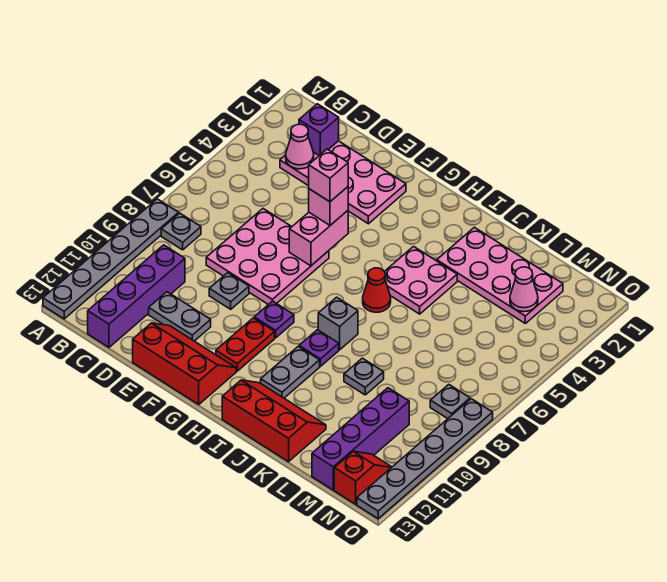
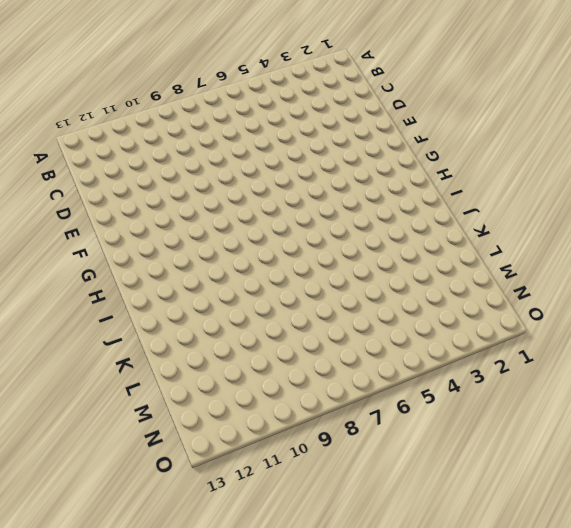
none -> grey 1x6 plate [43,199,179,319]
none -> grey 1x1 plate [161,213,201,250]
none -> pink 2x4 plate [280,141,406,224]

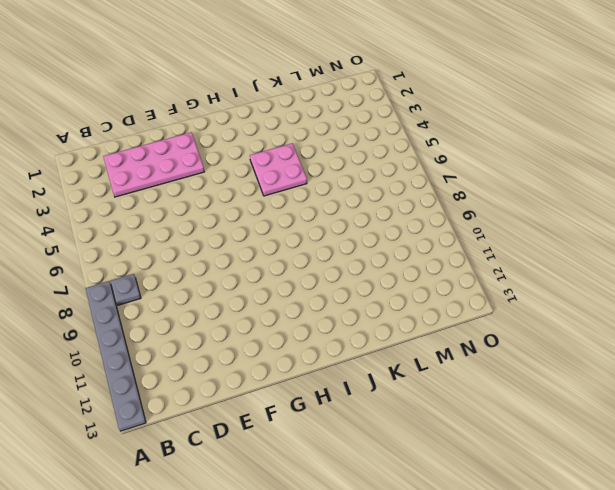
none -> purple 1x4 brick [88,245,185,347]
none -> pink 3x3 plate [206,209,329,305]
none -> grey 1x2 plate [149,292,211,341]

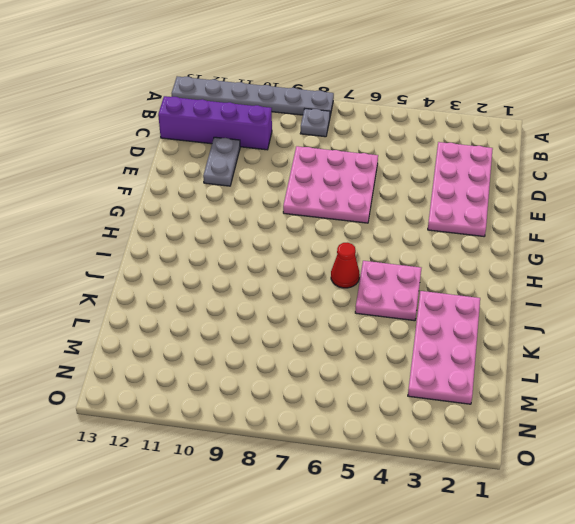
none -> grey 1x1 plate [209,273,249,309]
none -> red 2x3 slope [133,323,236,404]
none -> purple 1x1 plate [254,301,294,338]

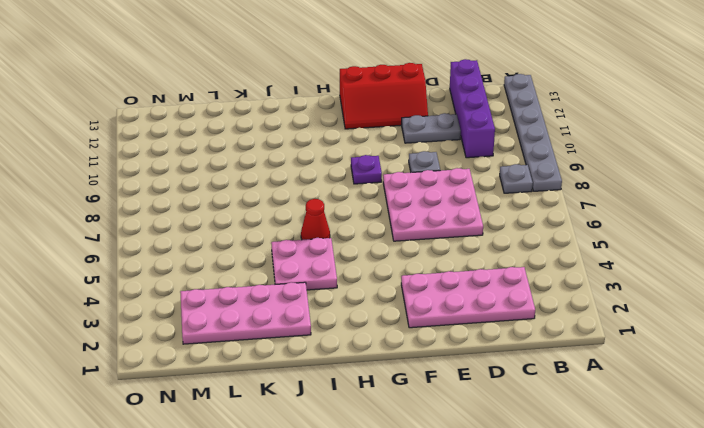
none -> red 1x2 plate [216,318,275,371]
none -> grey 1x1 brick [318,297,358,350]
none -> purple 1x1 plate [299,330,339,366]

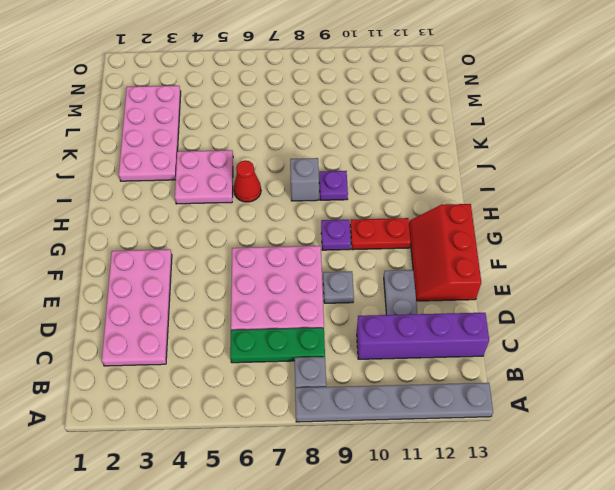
green 1x3 plate [230,328,325,363] -> none
none -> grey 1x2 plate [261,346,320,398]
none -> red 2x3 slope [222,380,326,462]
none -> grey 1x1 plate [344,358,384,395]

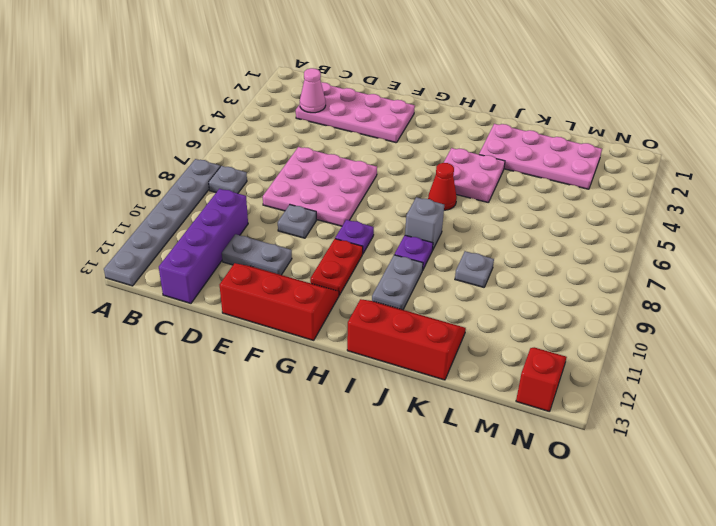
none -> purple 1x4 brick [312,388,409,490]
none -> grey 1x1 plate [430,385,470,419]
none -> grey 1x6 plate [357,399,493,519]

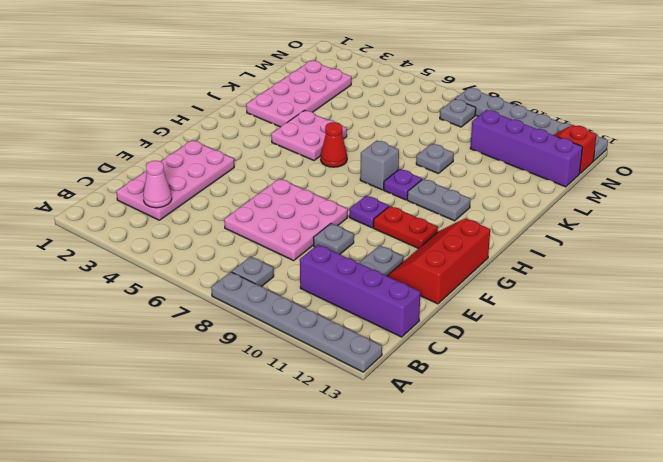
none -> red 2x3 slope [222,380,326,462]
none -> purple 1x1 brick [299,104,339,155]
none -> pink 1x2 brick [289,211,348,266]

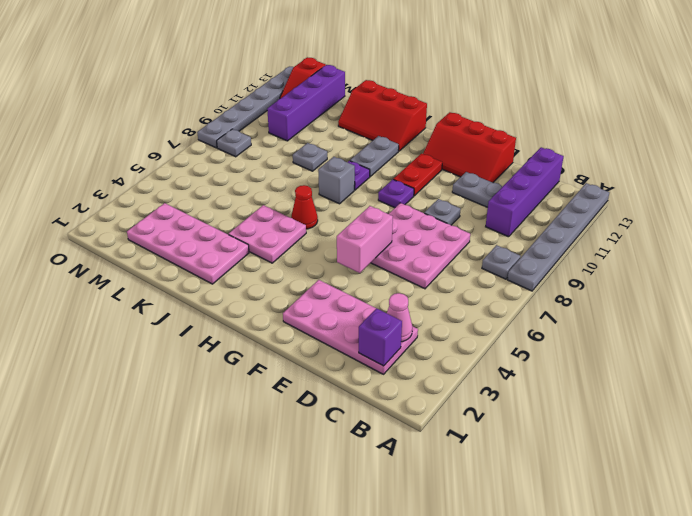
none -> pink 1x1 cone [510,267,538,312]
none -> pink 1x1 brick [309,187,348,225]
none -> pink 1x1 brick [309,149,348,202]

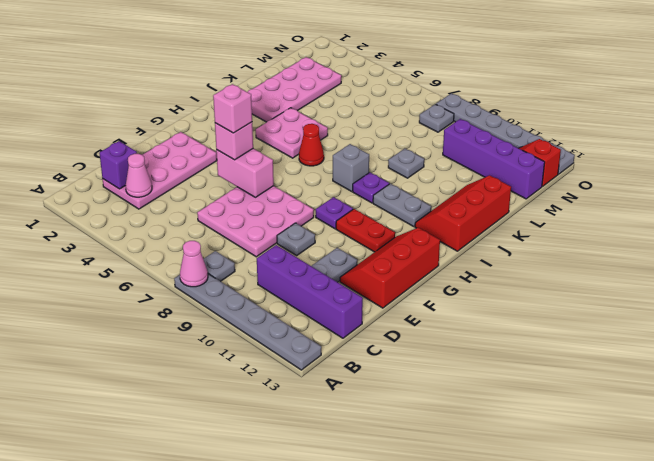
pink 1x1 cone [180,241,208,287] -> pink 1x1 cone moved to [510,267,538,312]

